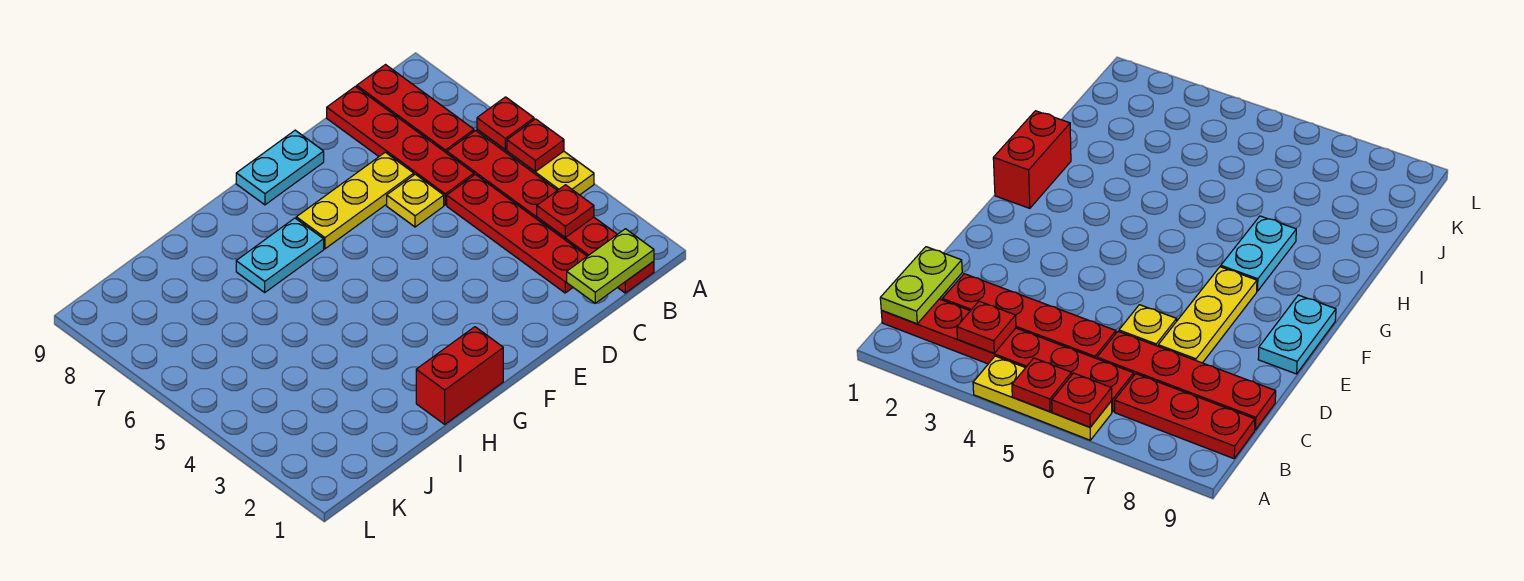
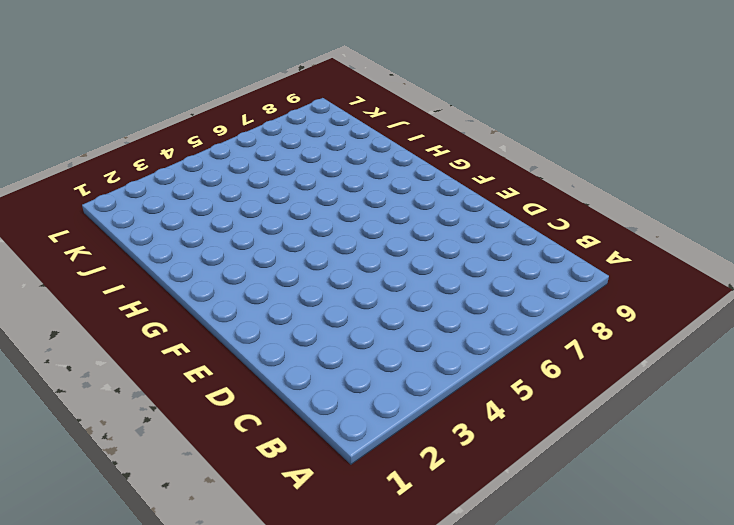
none -> yellow 1x3 plate [477,129,594,195]
none -> red 1x6 plate [447,131,654,293]
none -> red 1x3 plate [357,65,474,153]

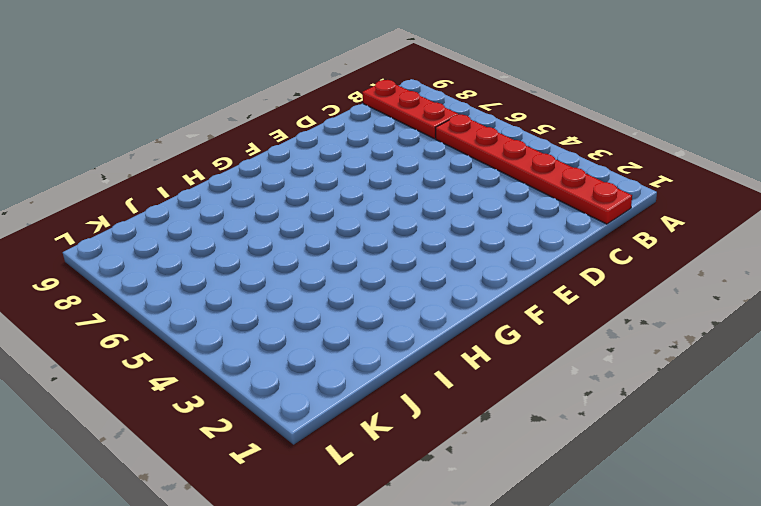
none -> yellow 1x3 plate [477,129,594,195]
none -> red 1x4 plate [447,174,587,293]
none -> red 1x4 plate [327,86,474,205]

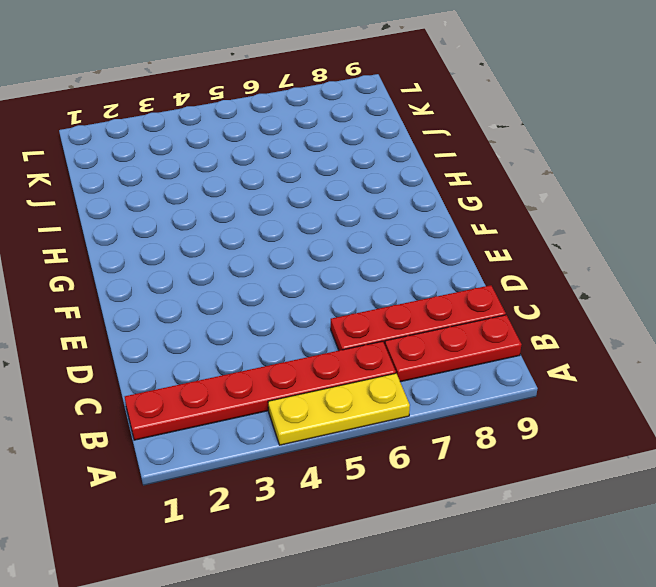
none -> red 1x4 plate [447,174,587,293]
none -> yellow 1x1 plate [387,174,444,227]
none -> yellow 1x3 plate [296,152,414,249]

